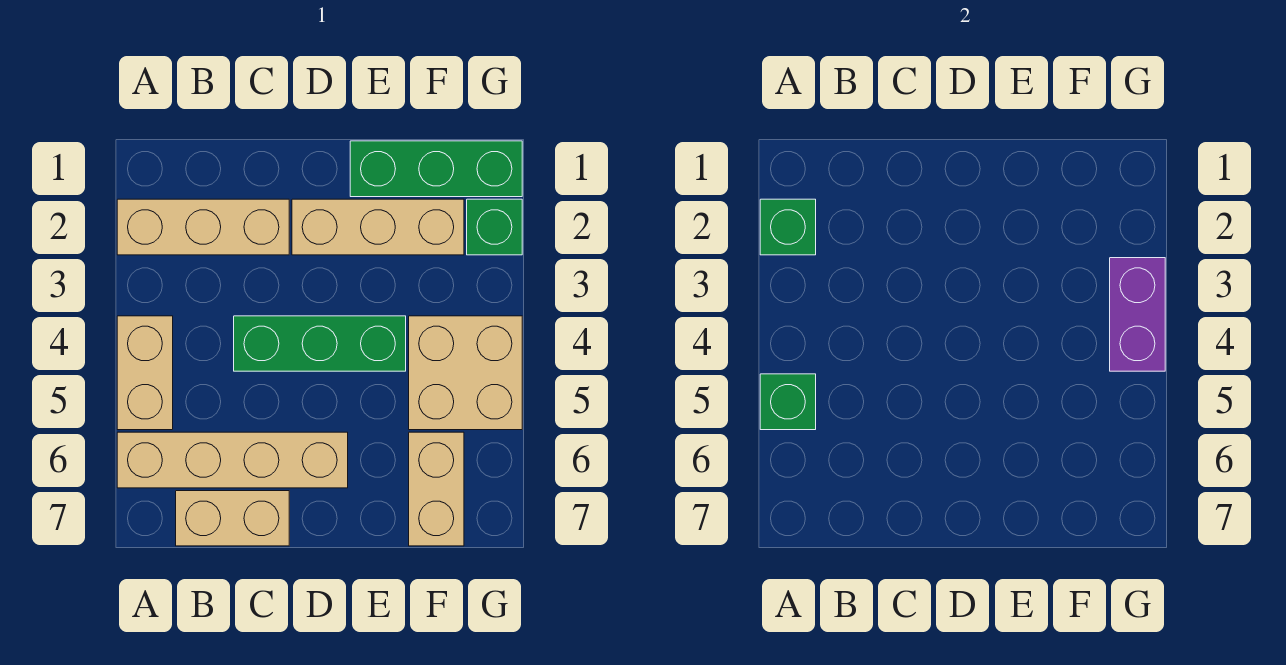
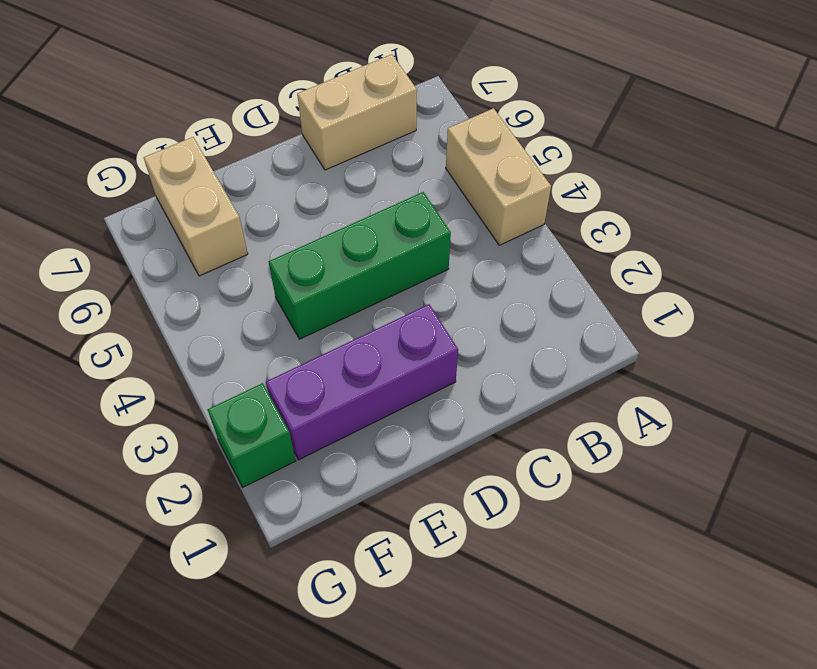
purple 1x3 brick [266,304,458,460] -> tan 1x3 brick [292,199,464,255]
none -> tan 1x3 brick [117,199,289,255]
none -> tan 1x4 brick [117,432,348,488]
none -> green 1x3 brick [350,141,522,197]

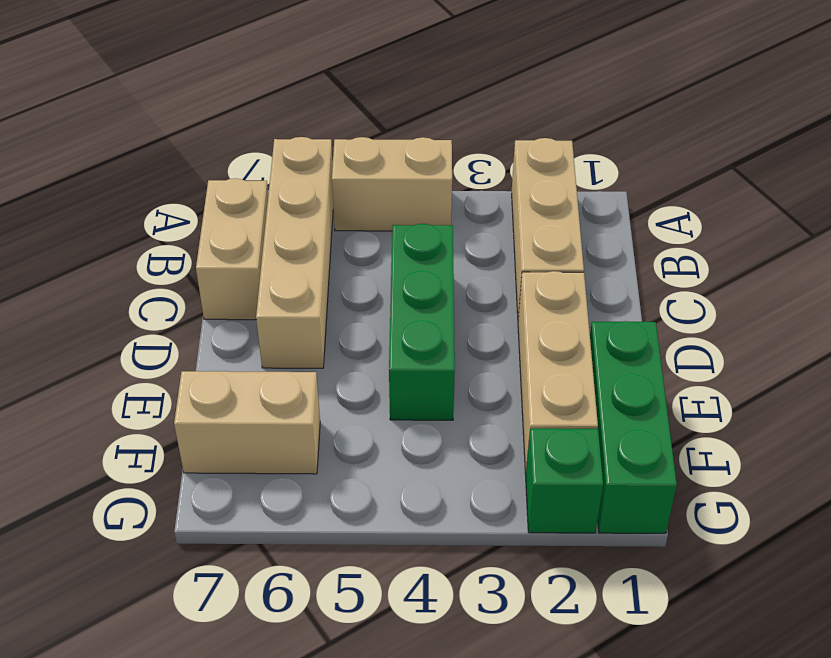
none -> tan 2x2 brick [409,316,522,430]
none -> green 1x1 brick [760,199,816,255]
none -> green 1x1 brick [760,374,816,430]

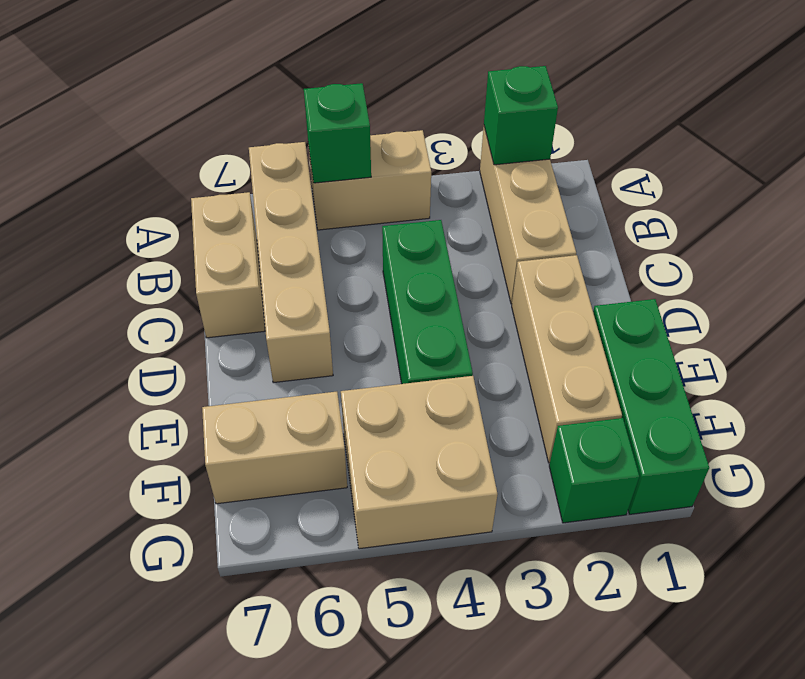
none -> purple 1x2 brick [1110,258,1165,371]

